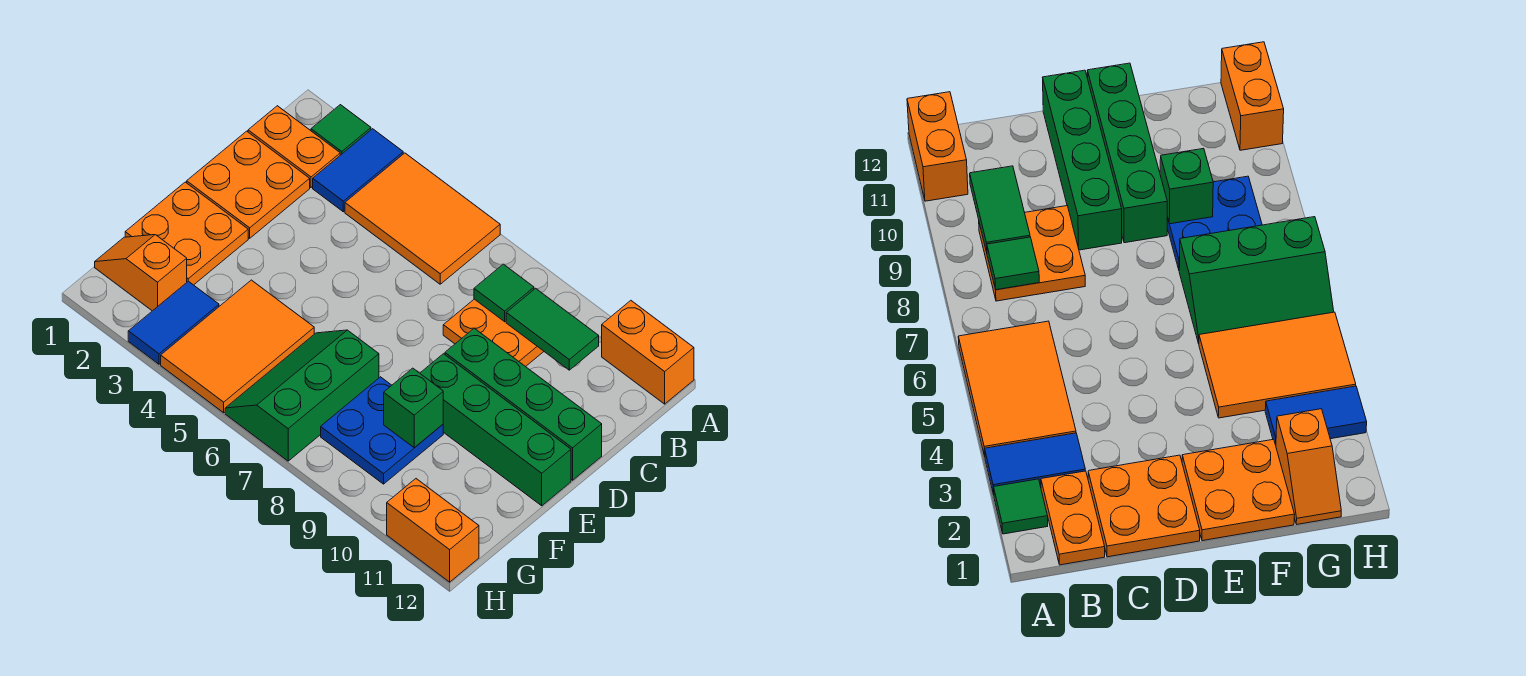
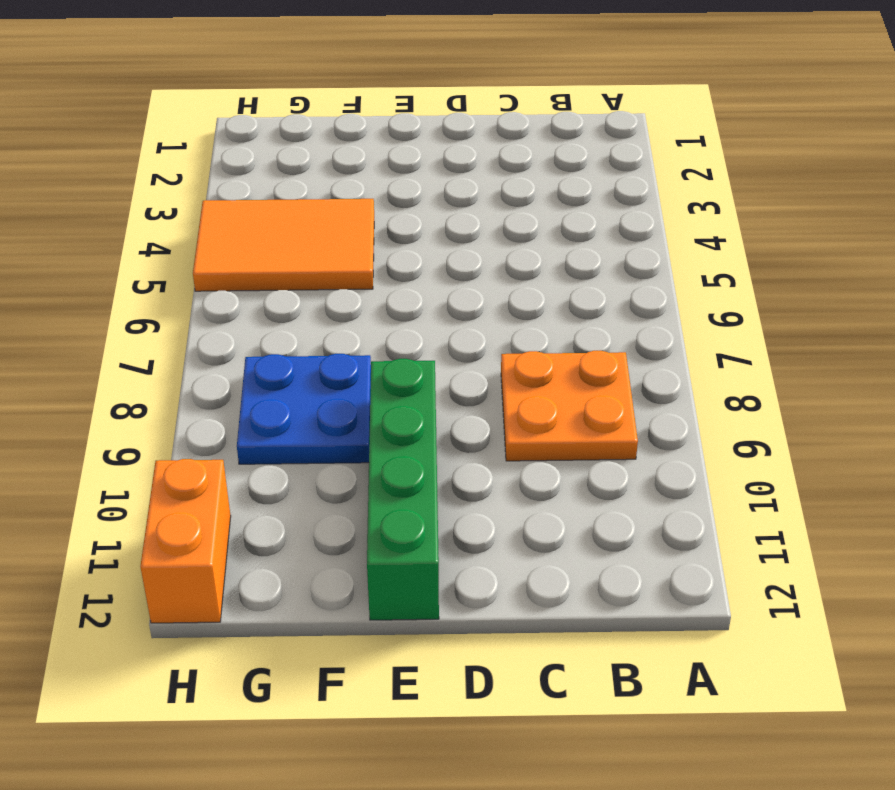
none -> green 1x1 tile [311,105,371,155]
none -> blue 1x2 tile [313,129,403,212]
none -> orange 2x3 tile [345,153,500,284]

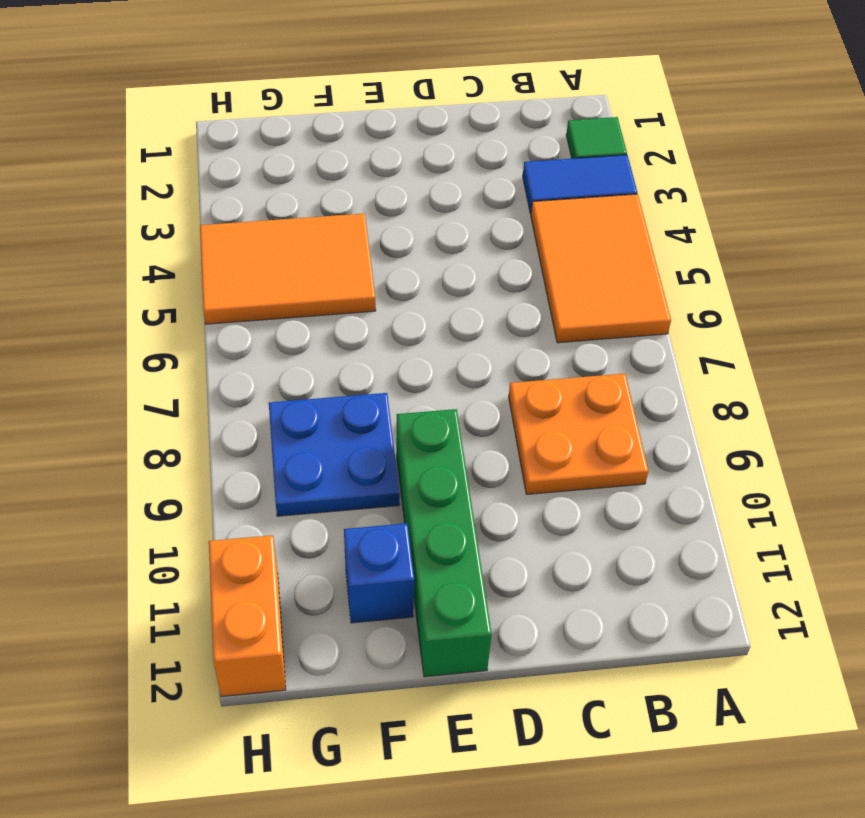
blue 1x1 brick [344,523,414,623] -> none
none -> orange 1x2 brick [602,301,694,404]
none -> orange 1x2 plate [248,106,340,187]
none -> orange 2x2 plate [187,131,310,238]

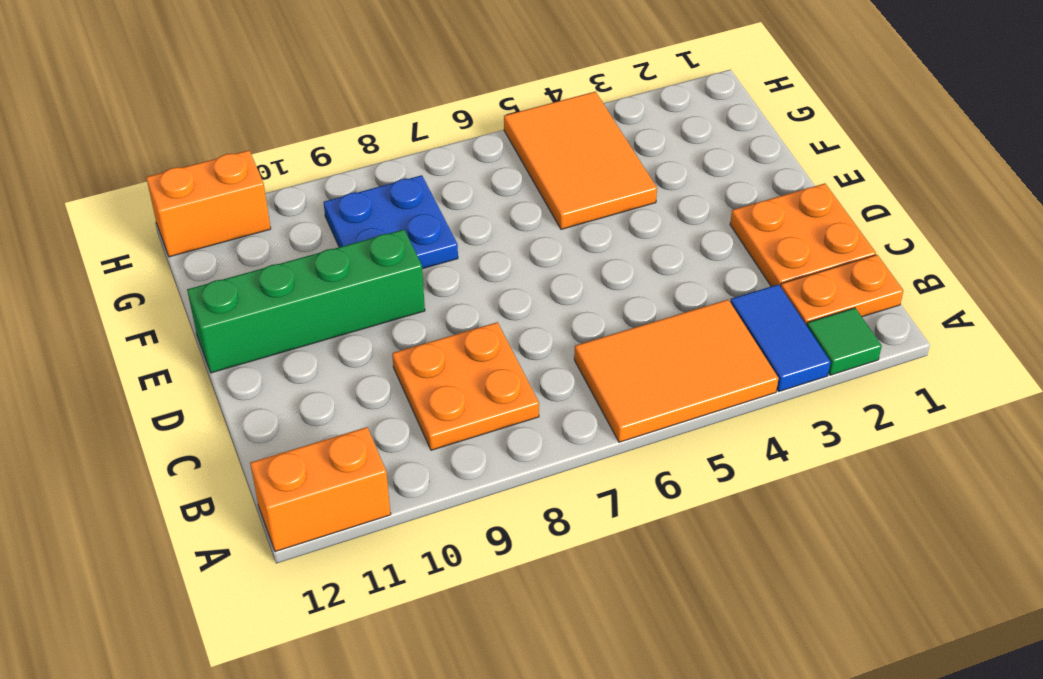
none -> green 1x4 brick [445,328,602,480]
none -> orange 2x2 plate [125,182,248,285]
none -> green 2x3 slope [225,330,379,461]

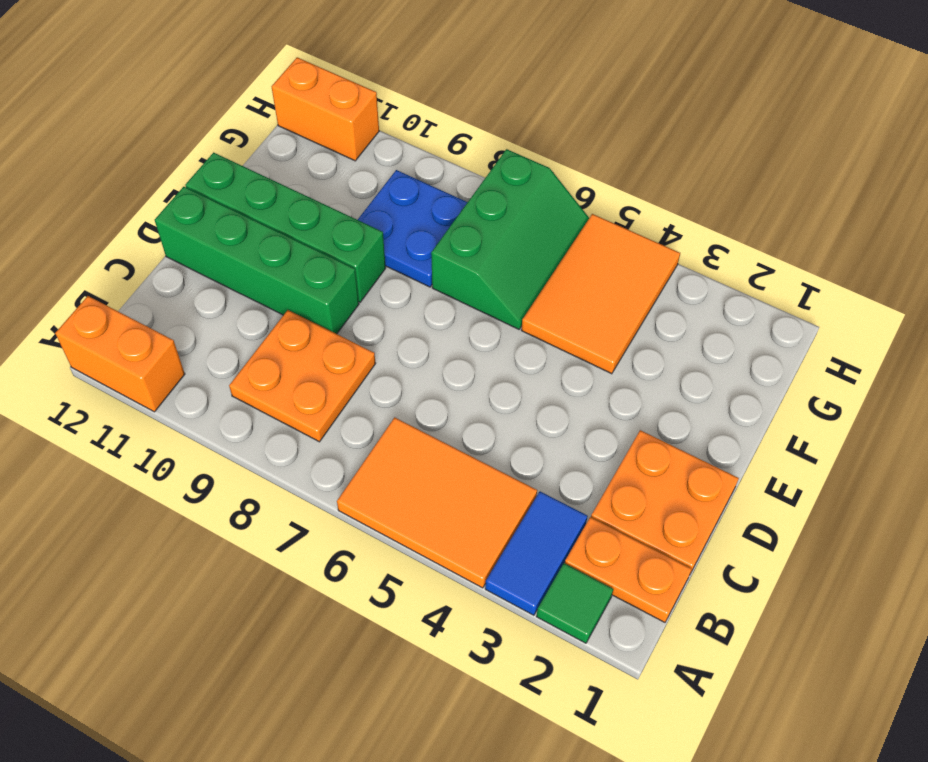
none -> orange 2x2 plate [125,182,248,285]
none -> orange 1x2 slope [95,235,187,311]
none -> blue 1x2 tile [128,281,219,364]

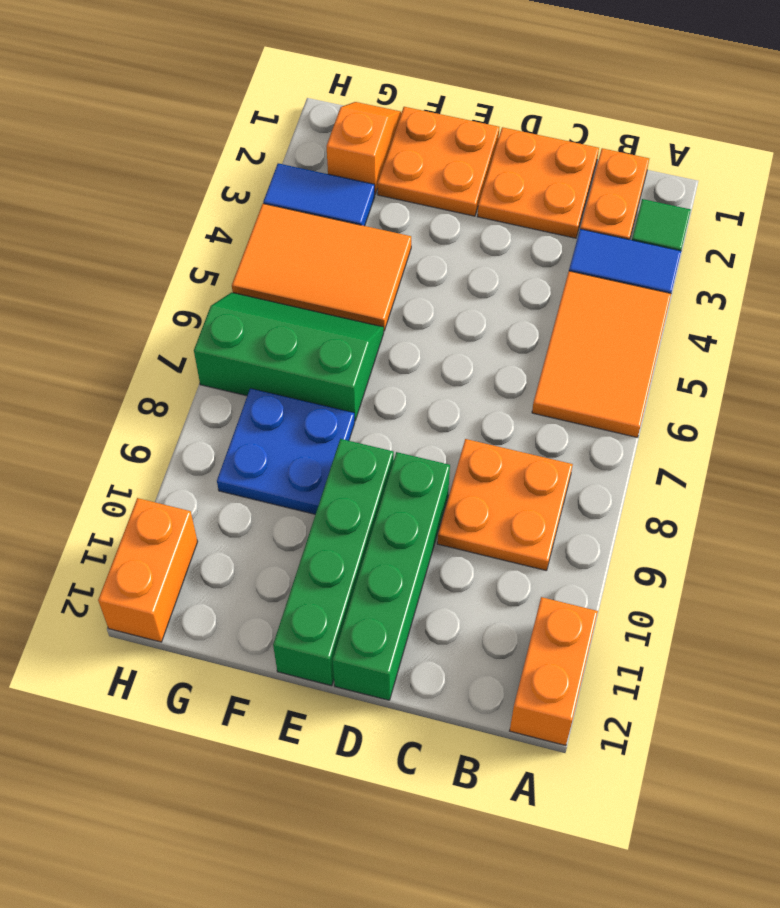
none -> green 1x1 tile [474,264,534,322]
none -> green 1x2 tile [506,288,599,370]
none -> green 1x1 brick [384,368,443,448]

